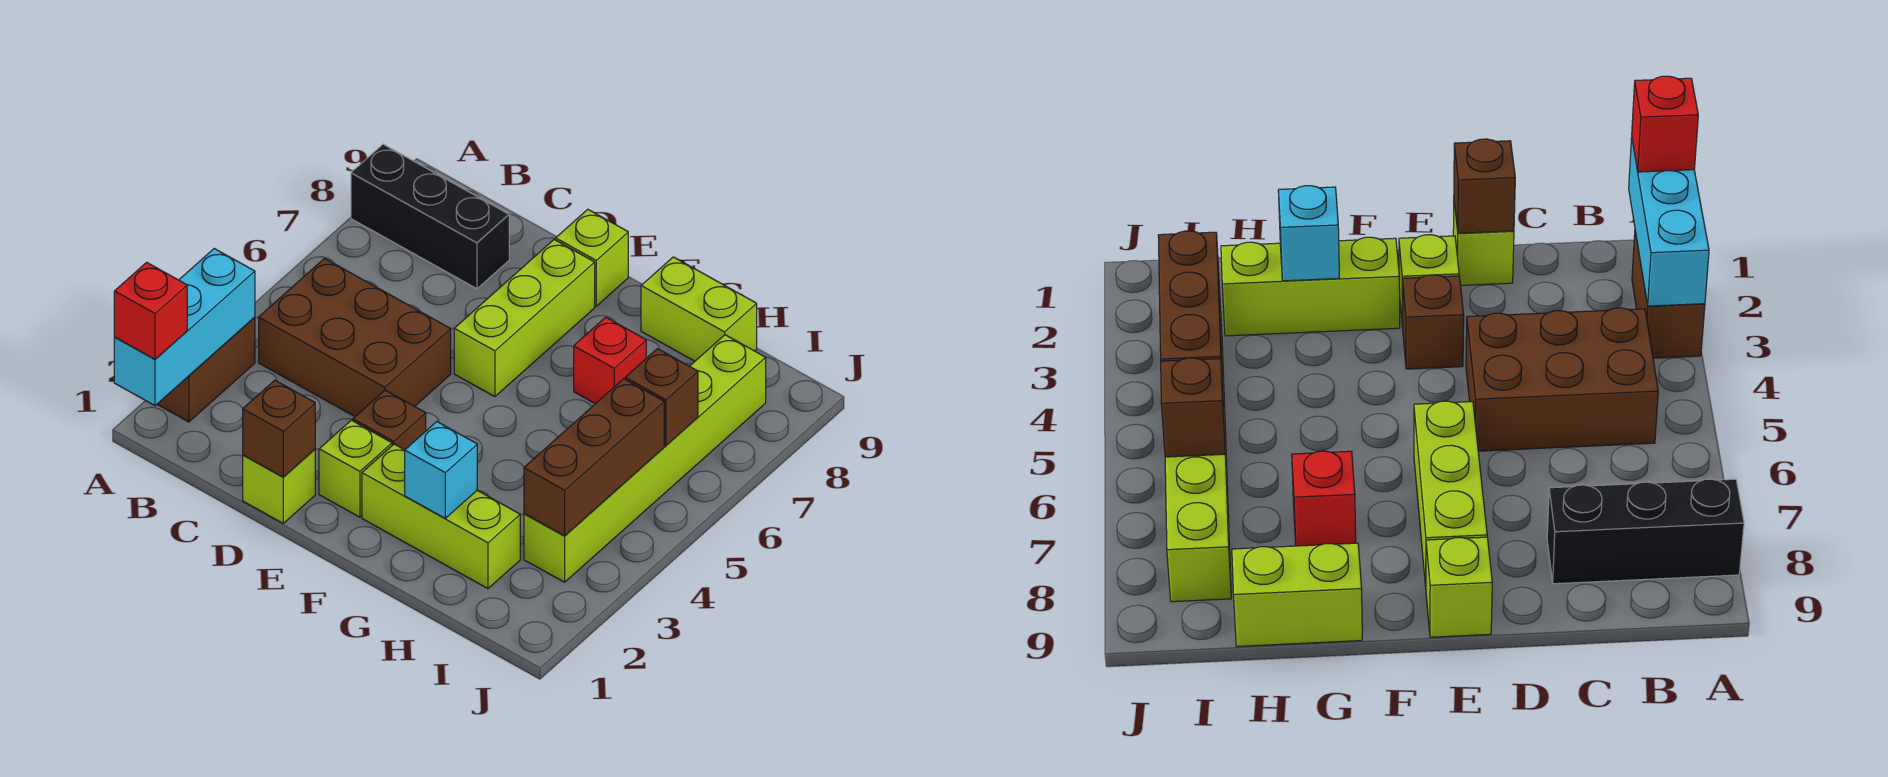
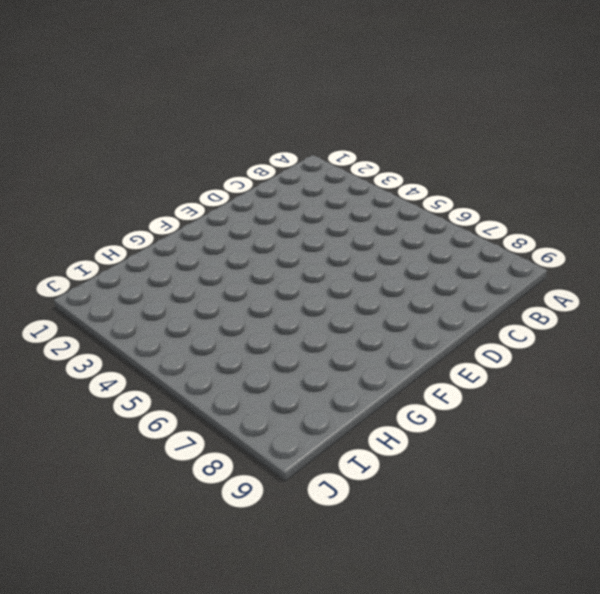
none -> brown 1x2 brick [157,317,255,422]
none -> black 1x3 brick [351,144,509,289]
none -> brown 2x3 brick [259,258,451,416]

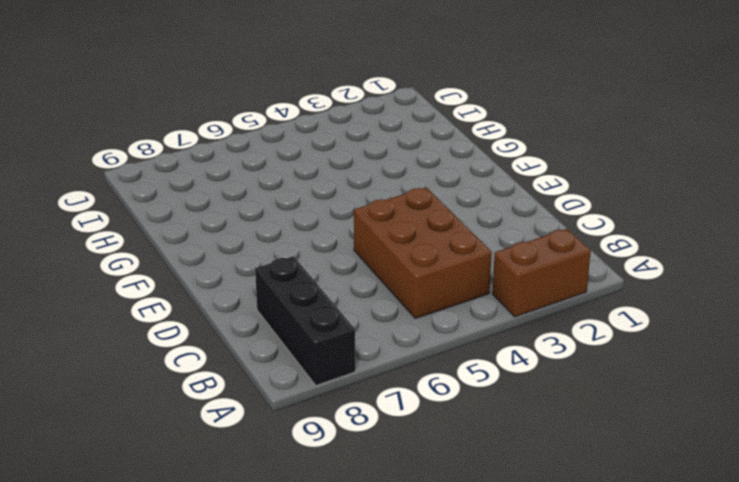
none -> lime 1x1 brick [243,450,315,523]
none -> lime 1x1 brick [319,420,392,517]
none -> brown 1x1 brick [353,390,426,450]

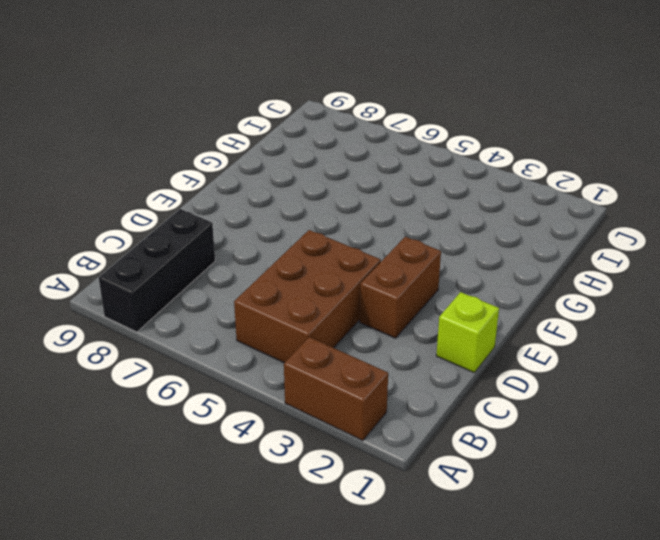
brown 1x2 brick [360,237,441,338] -> brown 1x1 brick [353,390,426,450]
none -> lime 1x1 brick [319,420,392,517]
none -> lime 1x3 brick [454,240,595,397]
none -> lime 1x1 brick [556,209,628,306]

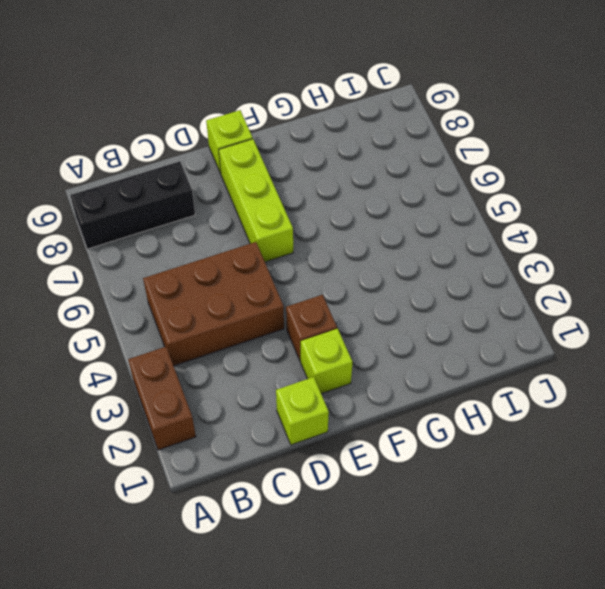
none -> lime 1x3 brick [362,444,520,589]
none -> red 1x1 brick [574,317,646,404]
none -> lime 1x2 brick [641,257,757,361]

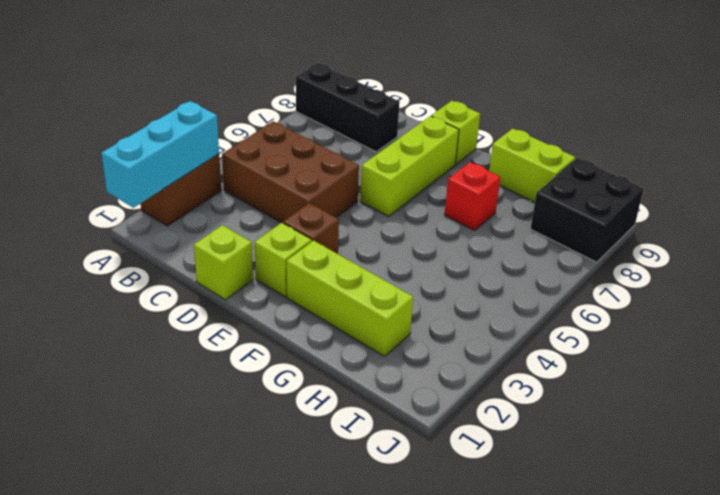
black 2x2 brick [531,158,644,262] -> lime 1x6 brick [524,335,766,582]
none -> brown 1x1 brick [243,380,315,477]
none -> cyan 1x1 brick [405,422,477,518]
none -> brown 1x3 brick [524,379,664,536]

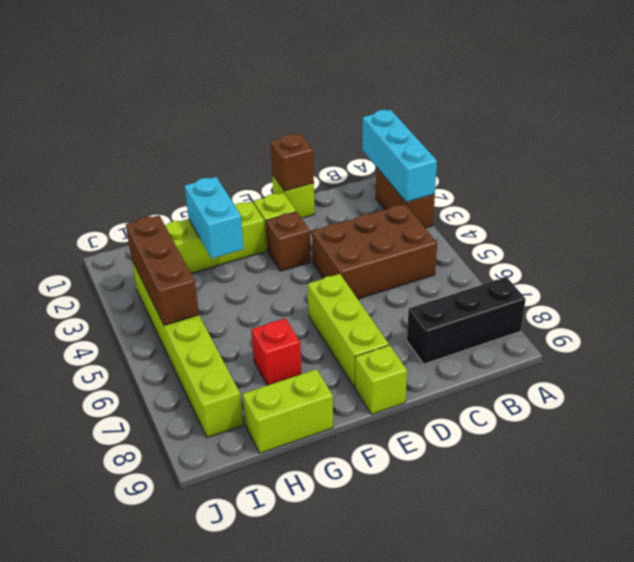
cyan 1x2 brick [185,177,244,258] -> cyan 1x1 brick [405,422,477,518]
none -> brown 1x1 brick [625,349,698,446]
none -> red 1x1 brick [114,262,187,359]

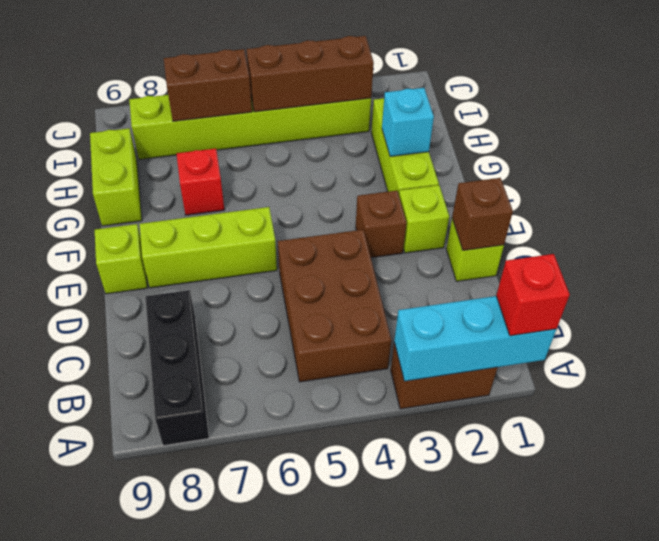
brown 1x2 brick [164,49,252,121] -> brown 1x1 brick [625,349,698,446]

